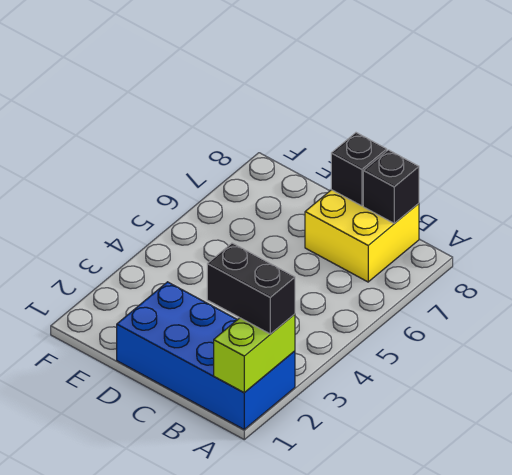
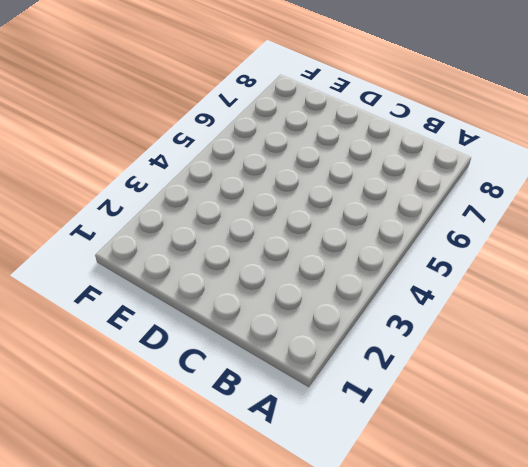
none -> blue 2x4 brick [117,282,295,429]
none -> yellow 2x2 brick [305,190,419,282]

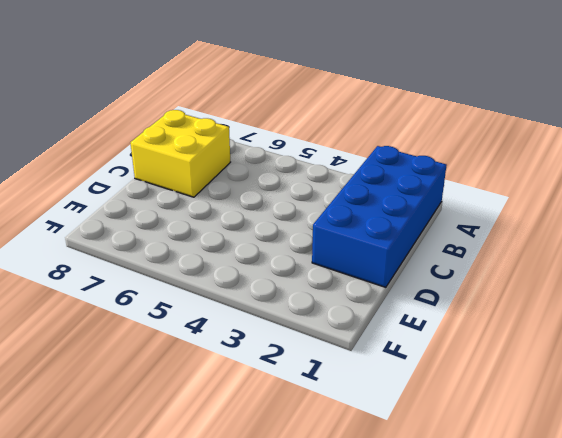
none -> lime 1x2 brick [214,314,295,393]
none -> black 1x1 brick [363,150,419,223]

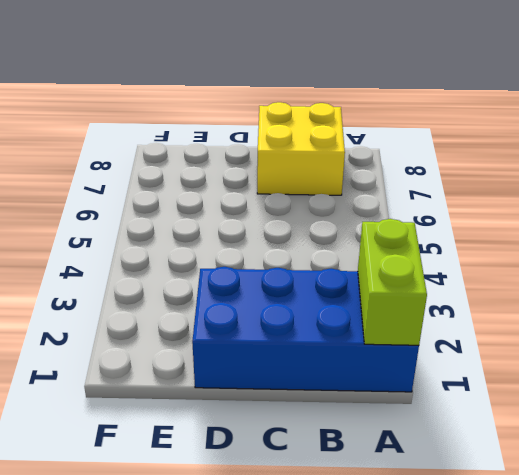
none -> black 1x1 brick [363,150,419,223]
none -> black 1x1 brick [331,133,387,206]

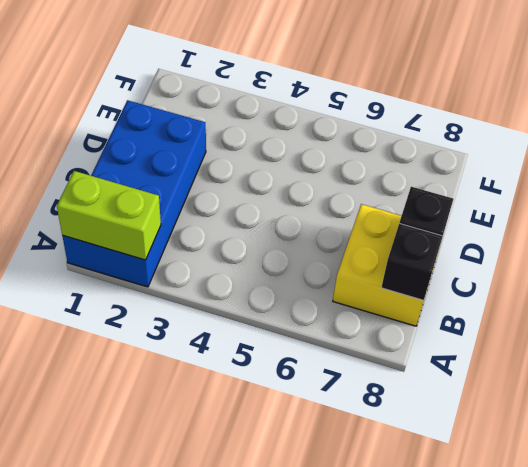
none -> black 1x2 brick [207,243,295,334]

